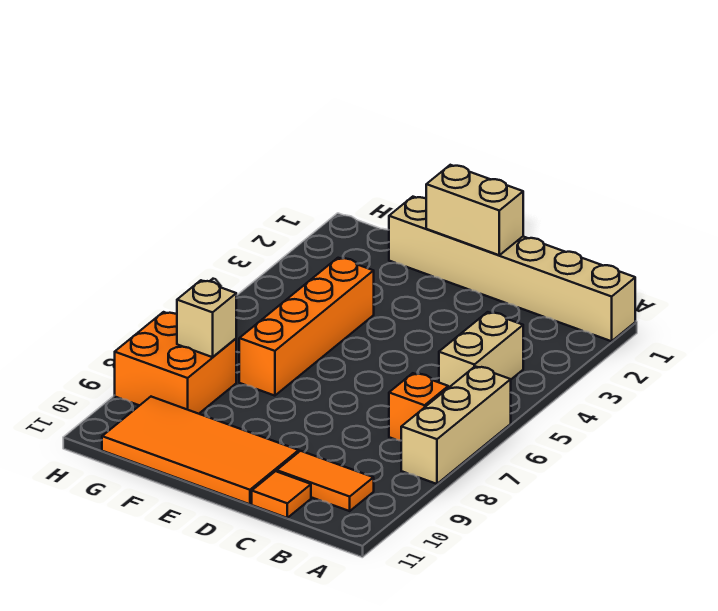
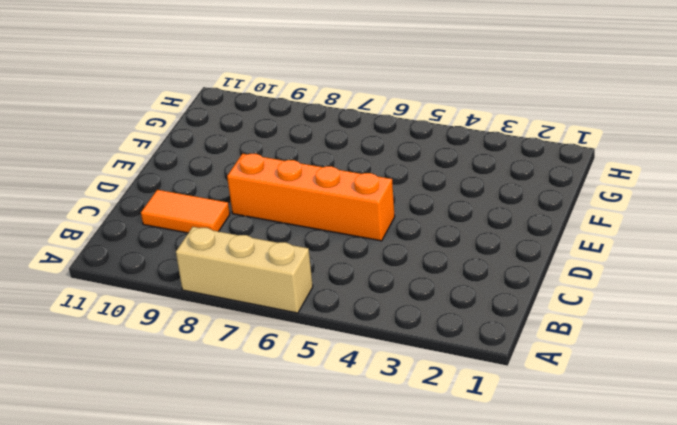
orange 1x2 tile [141,190,230,233] -> orange 1x2 tile turned to [277,451,374,511]
orange 1x4 brick [227,154,395,241] -> orange 1x4 brick moved to [239,258,374,396]
none -> tan 1x6 brick [389,197,635,341]
none -> tan 1x2 brick [439,312,523,388]

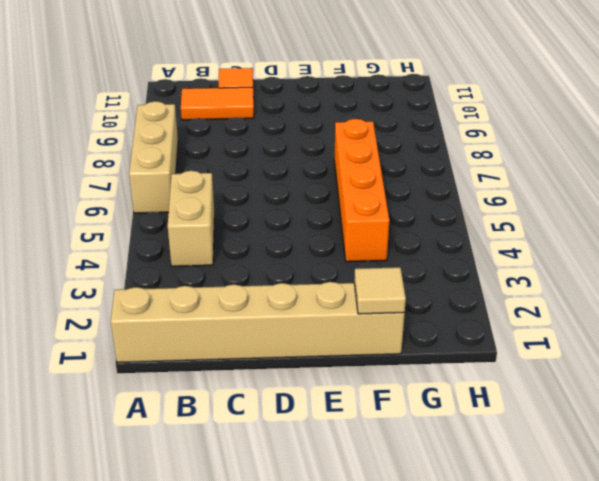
tan 1x1 tile [354,267,406,314] -> none
none -> orange 1x1 brick [389,373,448,441]
none -> orange 2x4 tile [102,397,299,504]

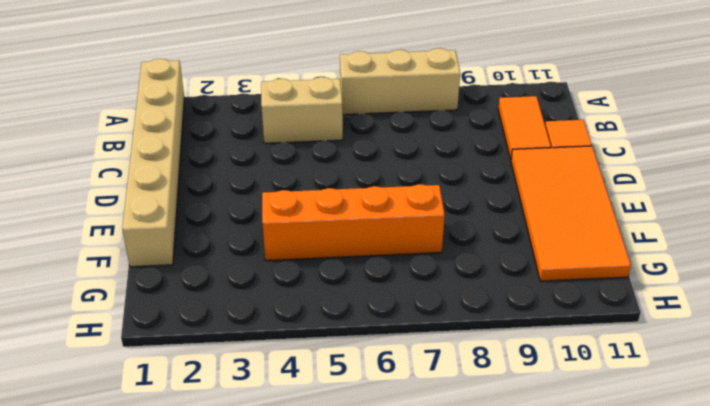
none -> orange 1x1 brick [389,373,448,441]
none -> orange 2x2 brick [115,312,236,414]

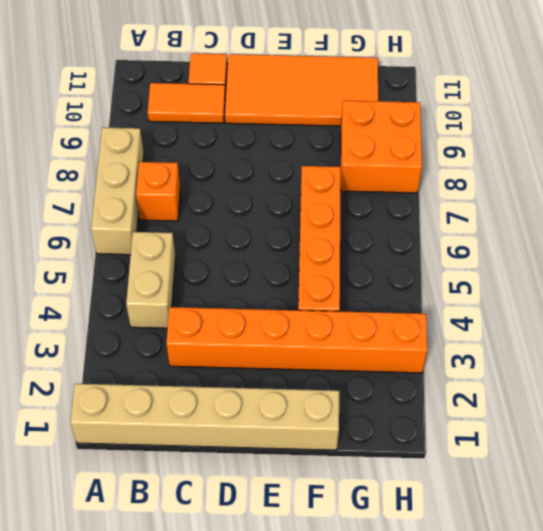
orange 1x6 brick [166,307,427,373] -> none
none -> tan 1x2 brick [426,165,523,255]
none -> tan 1x1 brick [177,280,236,357]

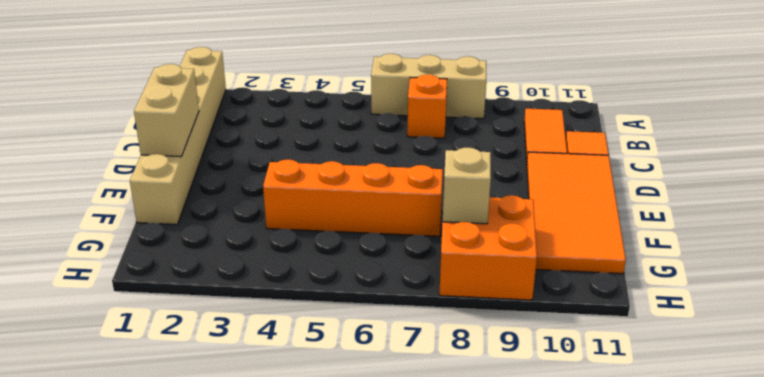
none -> tan 1x2 brick [439,312,523,388]

